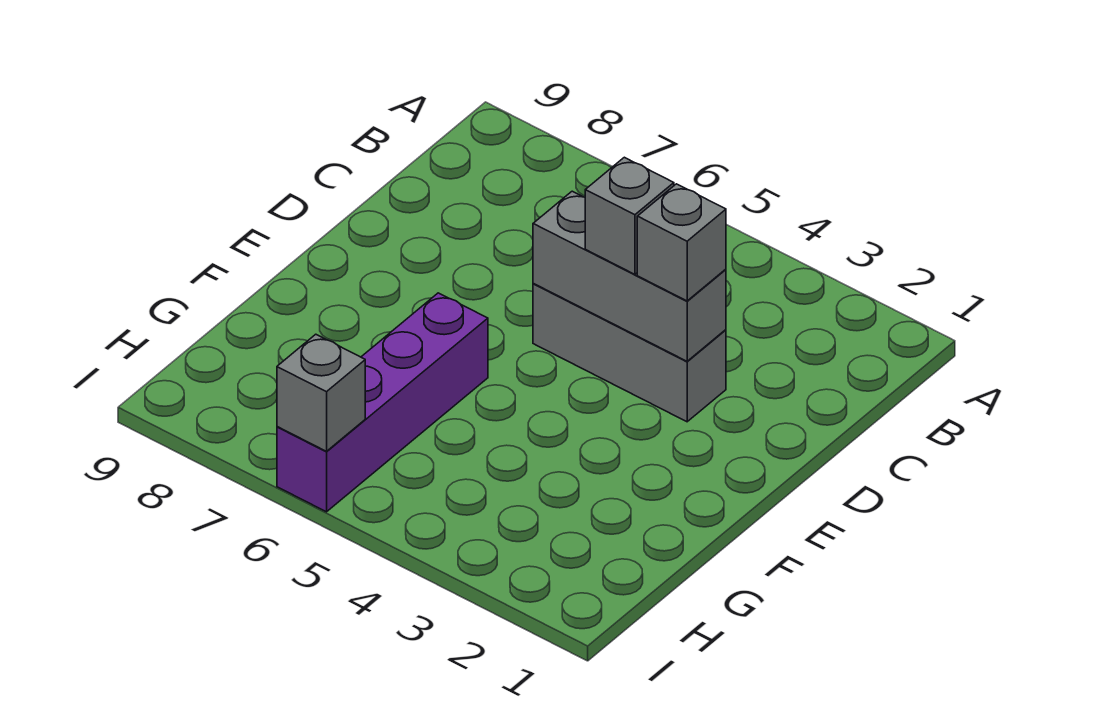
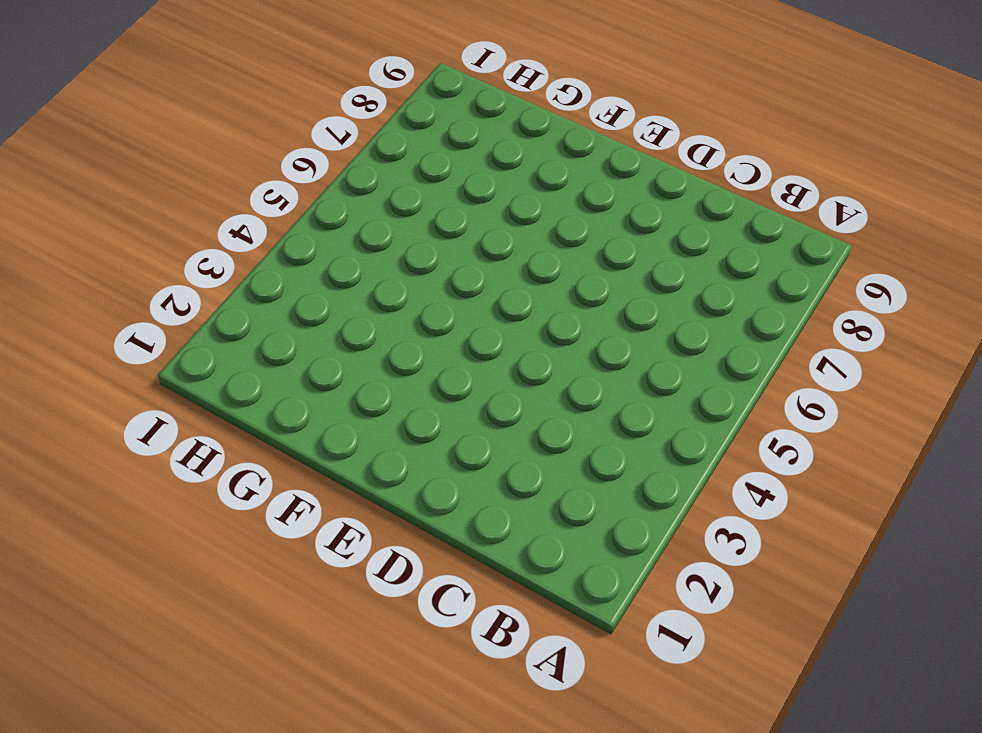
none -> grey 1x3 brick [533,284,726,422]
none -> purple 1x4 brick [277,293,488,512]

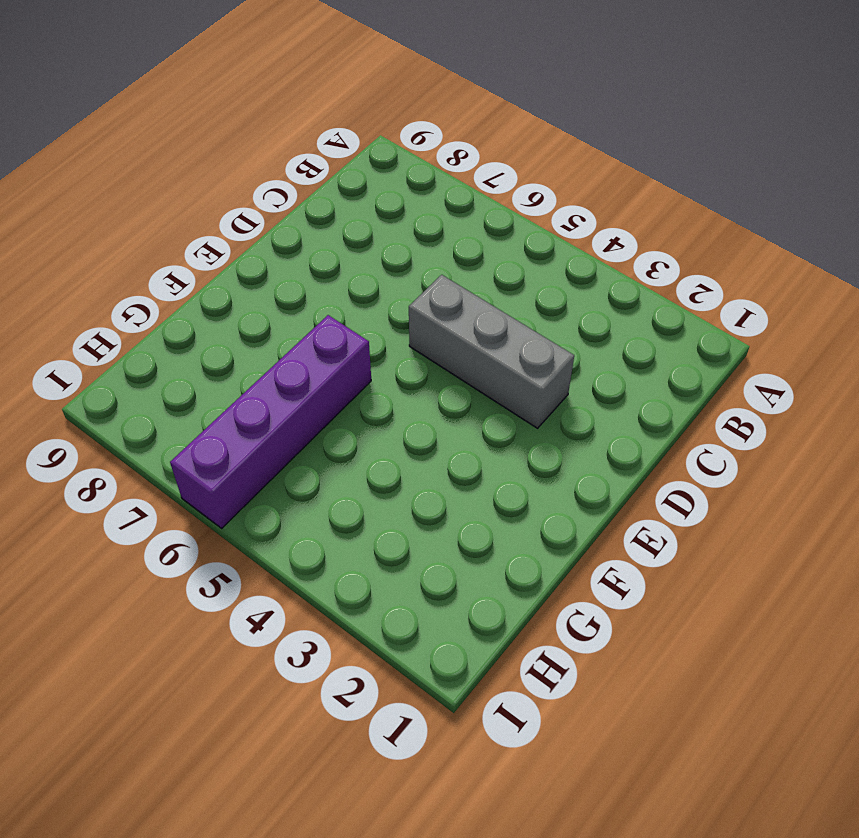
none -> grey 1x3 brick [533,191,726,361]
none -> grey 1x1 brick [277,334,365,451]

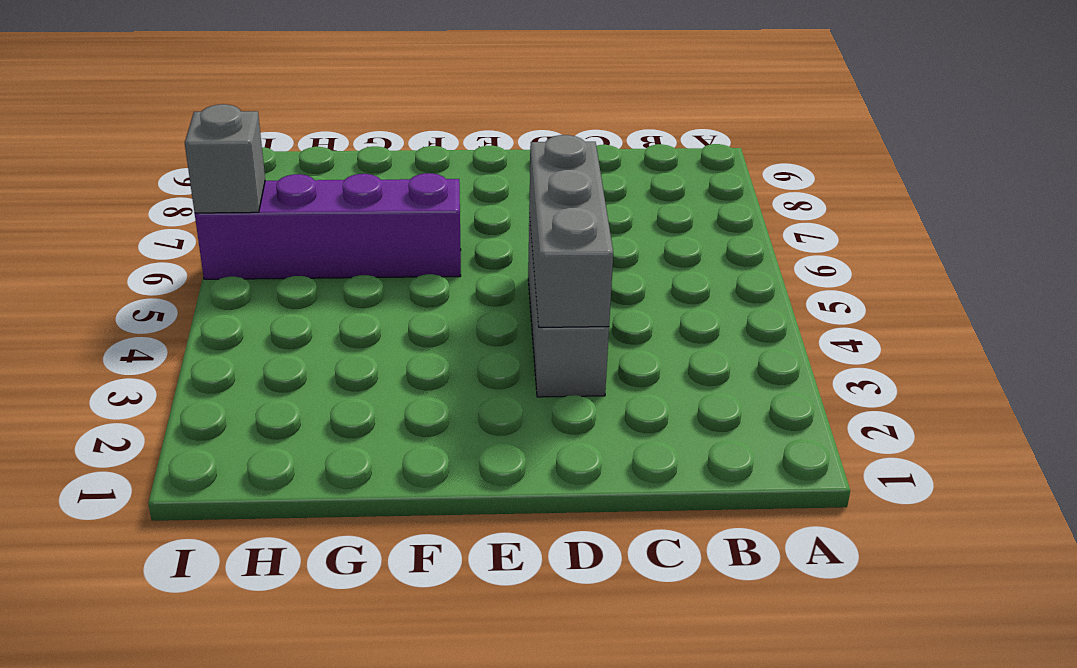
none -> grey 1x1 brick [637,184,726,301]
none -> grey 1x1 brick [585,157,674,274]

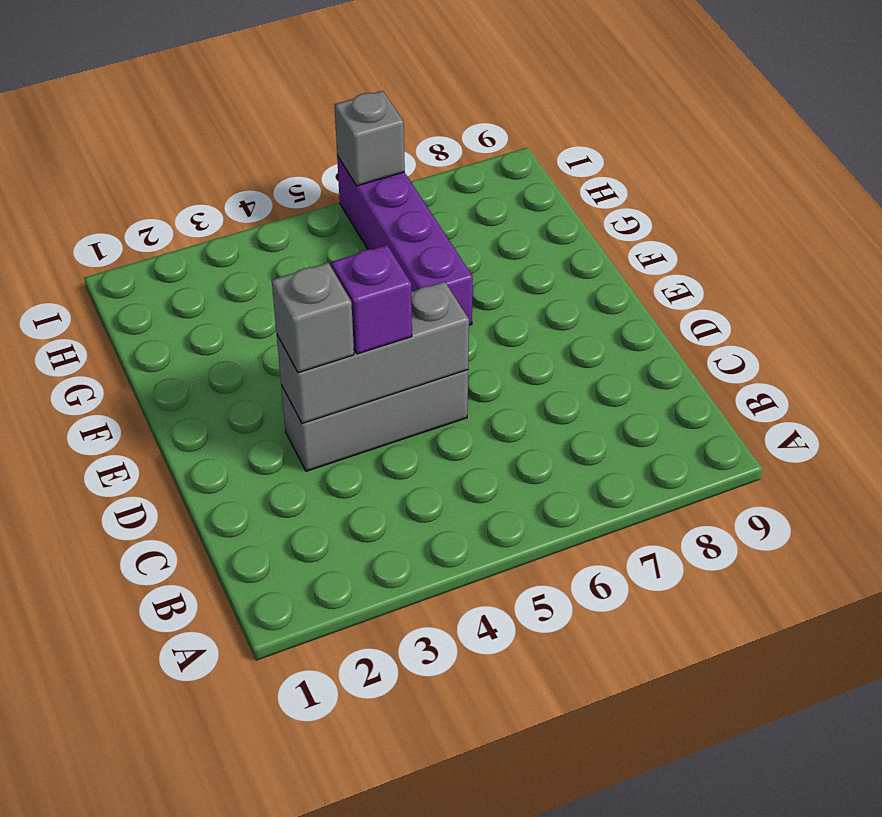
purple 1x1 brick [331,245,412,354] -> grey 1x1 brick [585,157,674,274]

